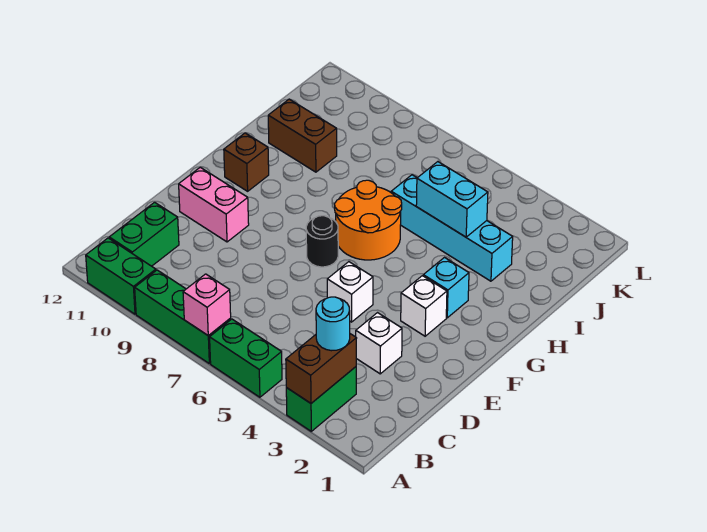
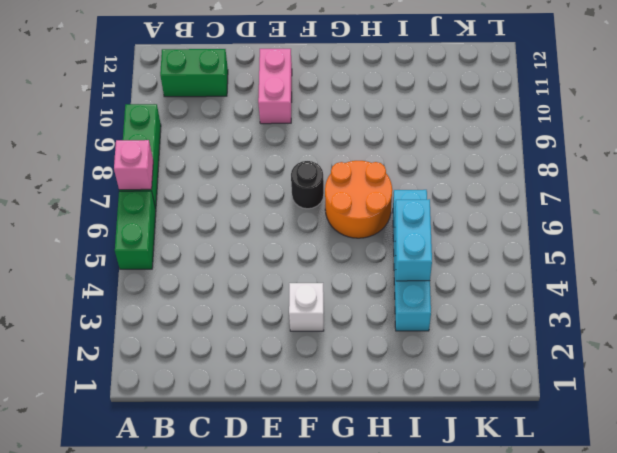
none -> green 1x2 brick [286,367,356,431]
none -> green 1x2 brick [86,238,156,314]
none -> white 1x1 brick [356,313,402,374]

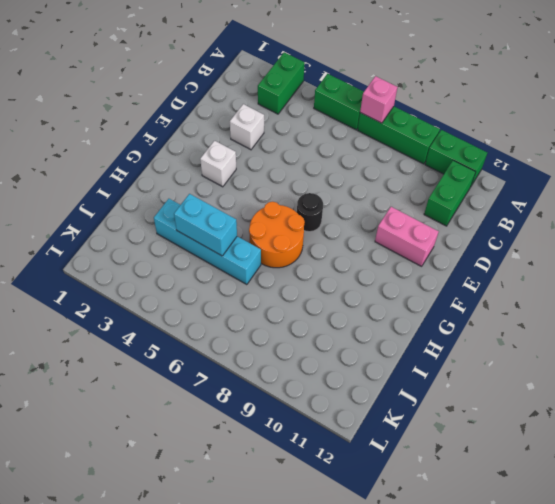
none -> white 1x1 brick [327,262,373,322]
none -> cyan 1x1 brick [423,258,469,318]
none -> brown 1x1 brick [224,133,269,191]

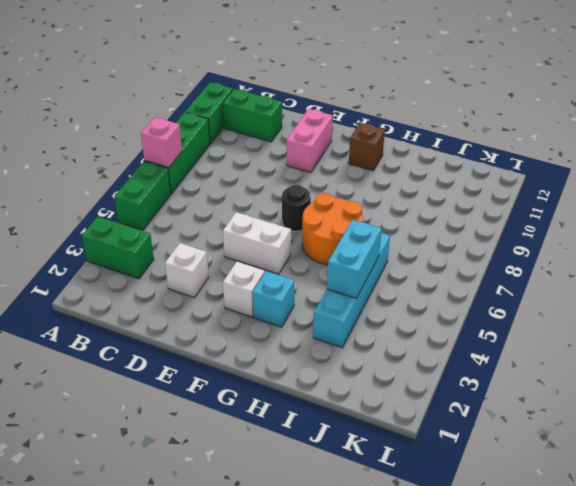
white 1x2 brick [223,212,291,274] -> white 1x1 brick [327,262,373,322]
none -> brown 1x2 brick [268,99,337,172]
none -> brown 1x2 brick [286,334,357,403]
none -> cyan 1x1 round brick [316,297,350,351]

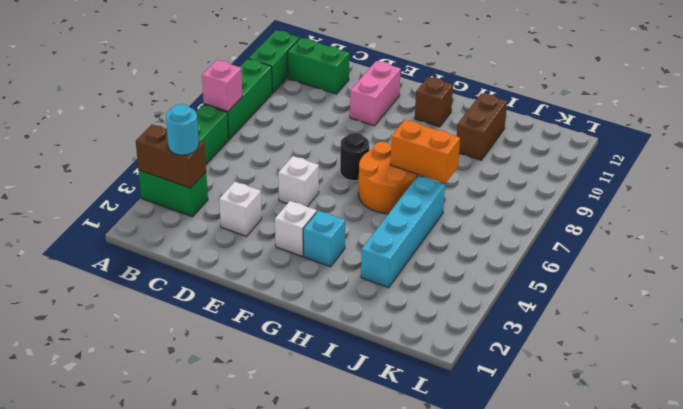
orange 1x2 brick [390,120,460,183] -> none
none -> cyan 1x2 brick [416,162,488,237]

